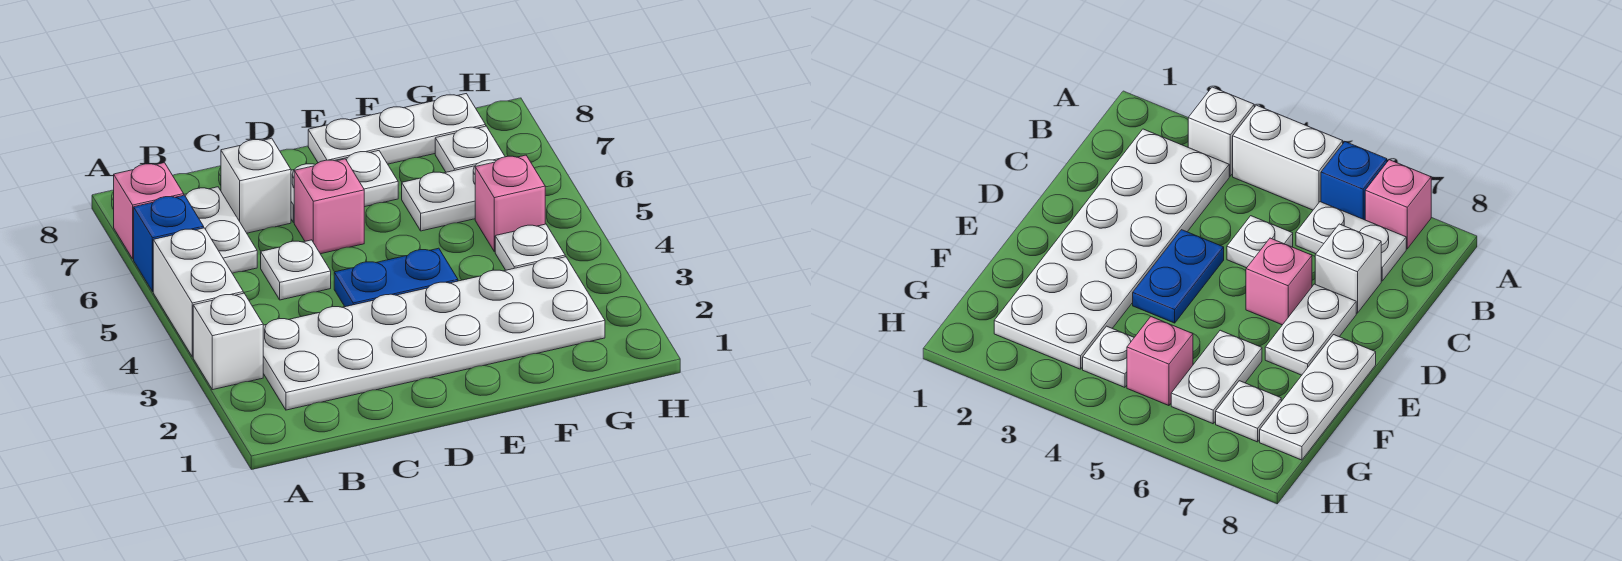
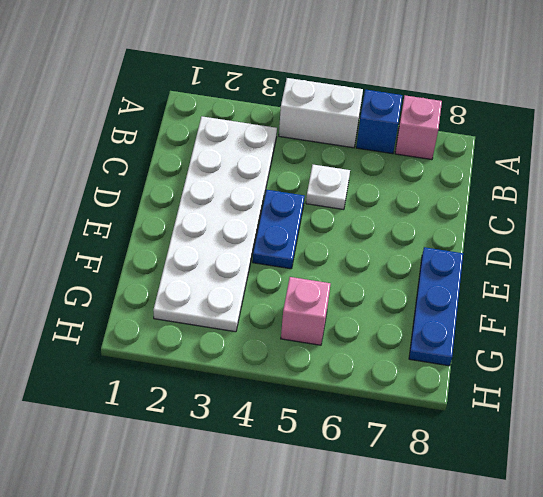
blue 1x3 plate [409,247,463,366] -> white 1x3 plate [308,94,486,164]
none -> white 1x1 brick [193,293,263,390]
none -> white 1x2 plate [184,187,257,273]
none -> white 1x1 brick [221,138,291,233]

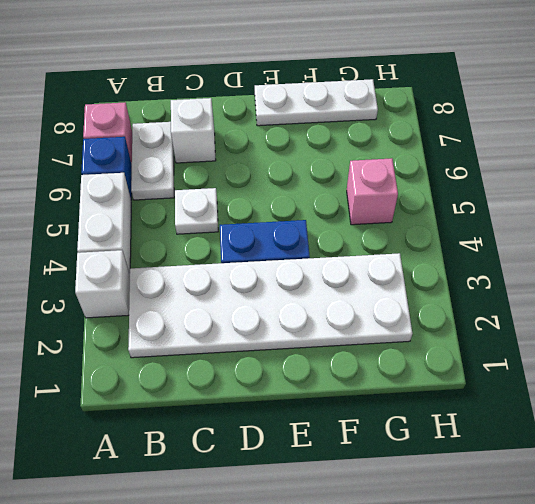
none -> pink 1x1 brick [294,159,364,254]
none -> white 1x2 plate [291,151,398,223]
none -> white 1x2 plate [402,160,496,231]

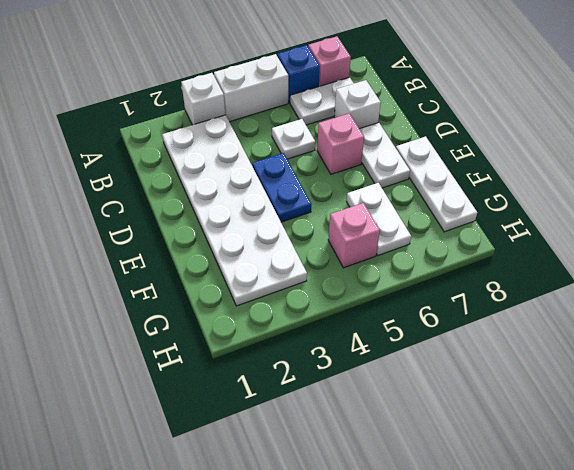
none -> white 1x1 plate [495,224,565,270]
none -> white 1x1 plate [435,126,505,172]

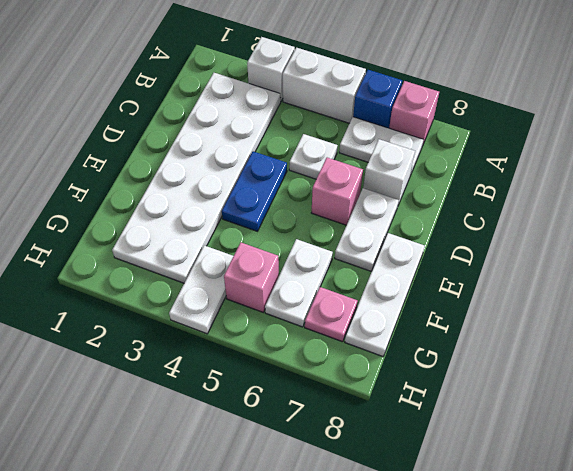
white 1x2 plate [169,245,233,334] -> white 1x1 plate [495,224,565,270]
pink 1x1 plate [305,287,358,342] -> white 1x1 plate [435,126,505,172]

